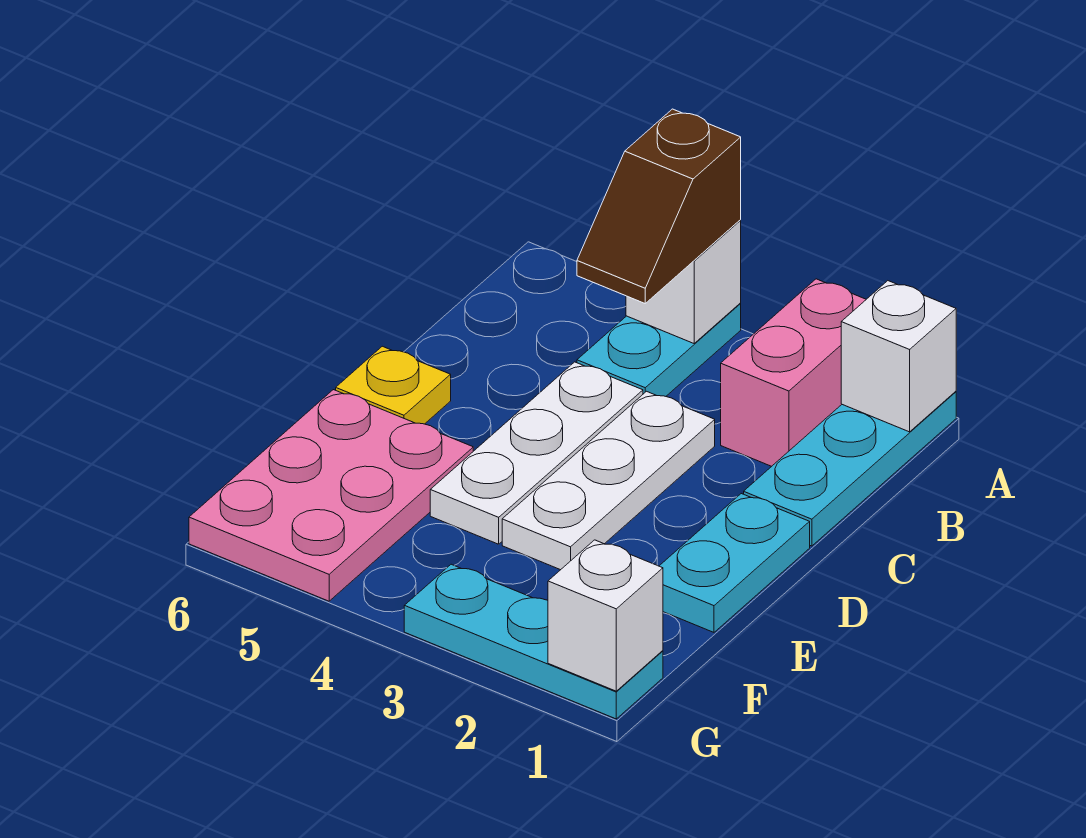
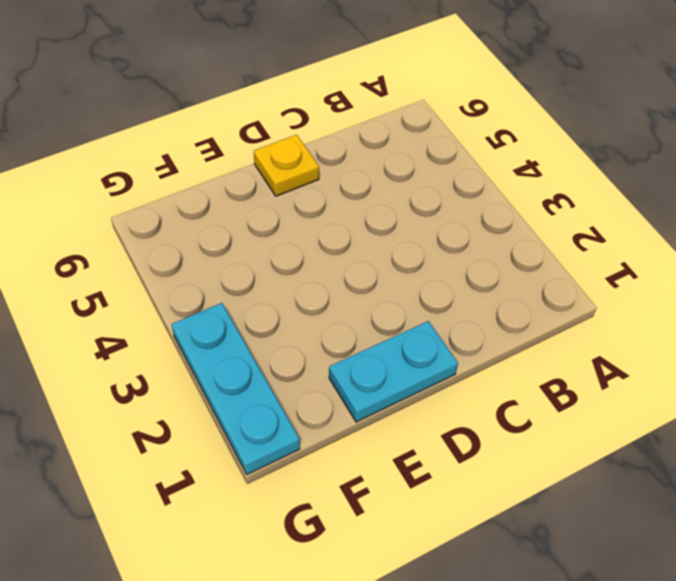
none -> cyan 1x3 plate [744,391,956,546]
none -> pink 1x2 brick [721,279,866,466]
none -> cyan 1x2 plate [577,304,741,396]

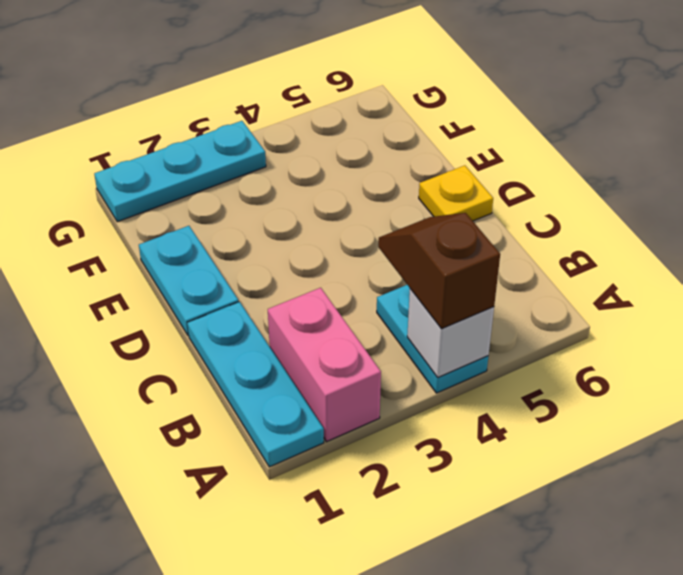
none -> white 1x3 plate [502,391,715,570]
none -> white 1x3 plate [430,362,643,544]
none -> pink 2x3 plate [189,390,473,601]

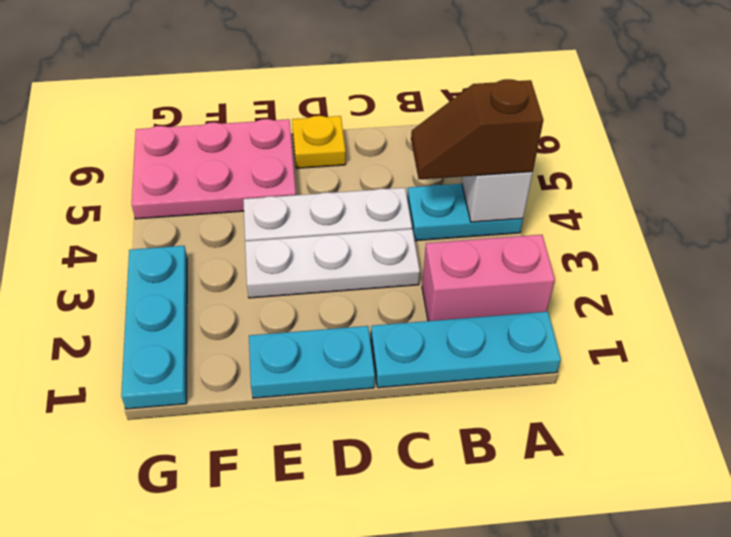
none -> white 1x1 brick [841,281,956,432]
none -> white 1x1 brick [548,540,663,691]

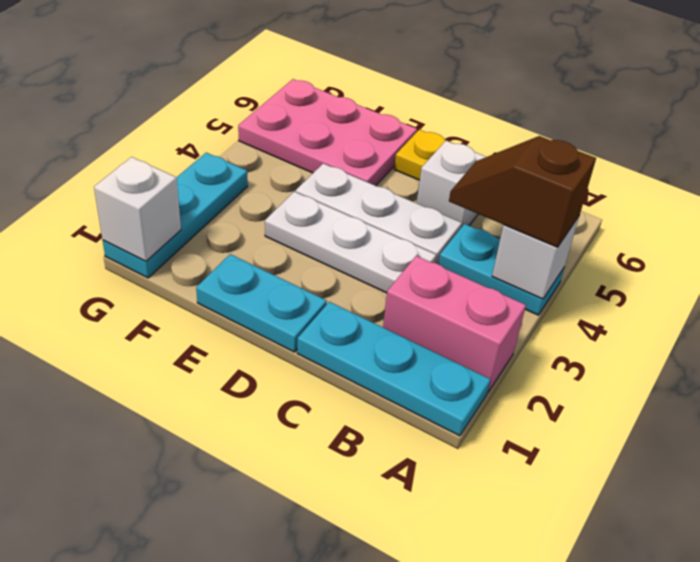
white 1x1 brick [417,141,486,227] -> white 1x1 brick moved to [841,281,956,432]

